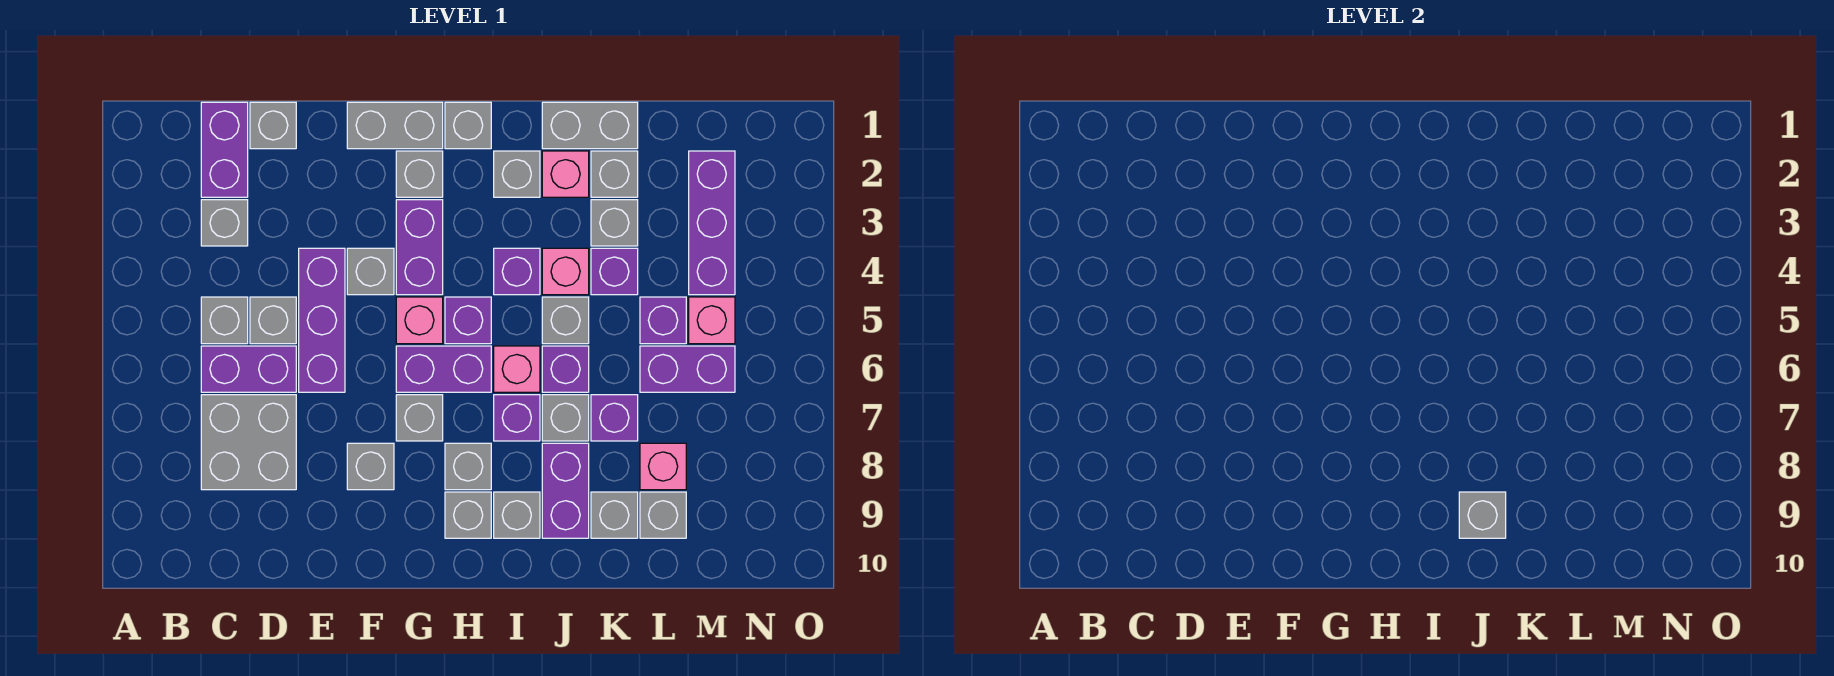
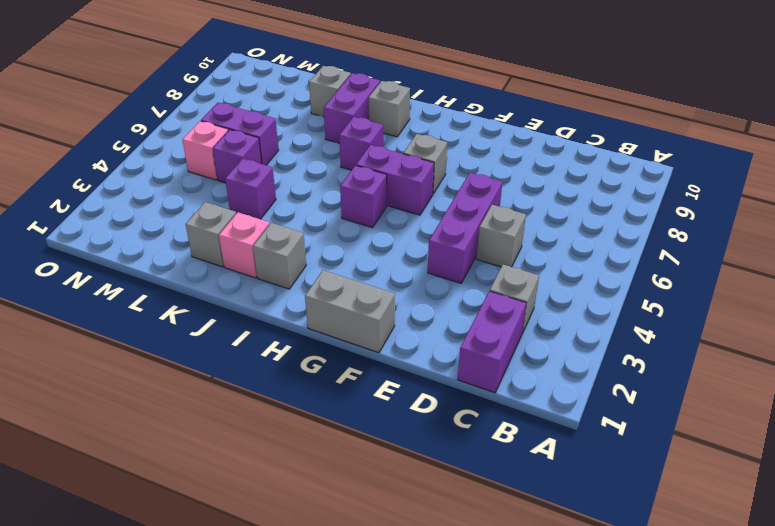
none -> grey 1x1 brick [201,297,248,344]
none -> purple 1x2 brick [201,346,296,392]
none -> grey 2x2 brick [201,395,296,490]
none -> grey 1x1 brick [250,102,296,149]

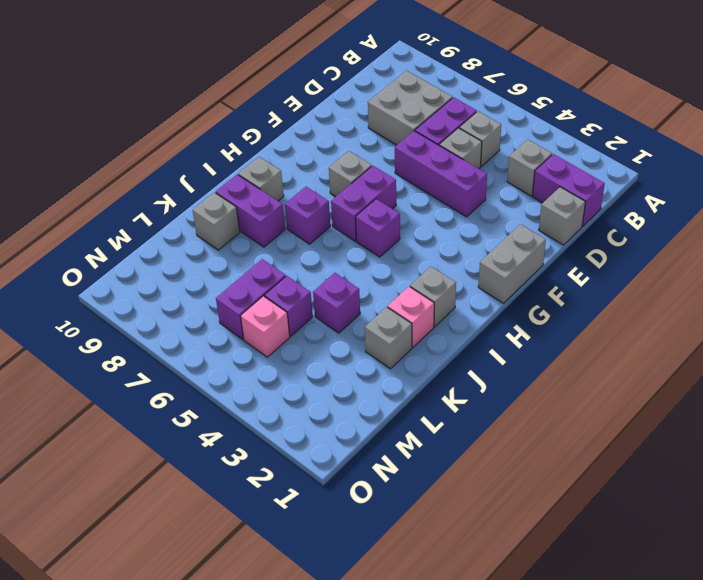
none -> grey 1x1 brick [347,248,394,295]
none -> grey 1x1 brick [347,443,394,490]
none -> grey 1x1 brick [396,151,443,197]
none -> purple 1x2 brick [396,200,443,295]

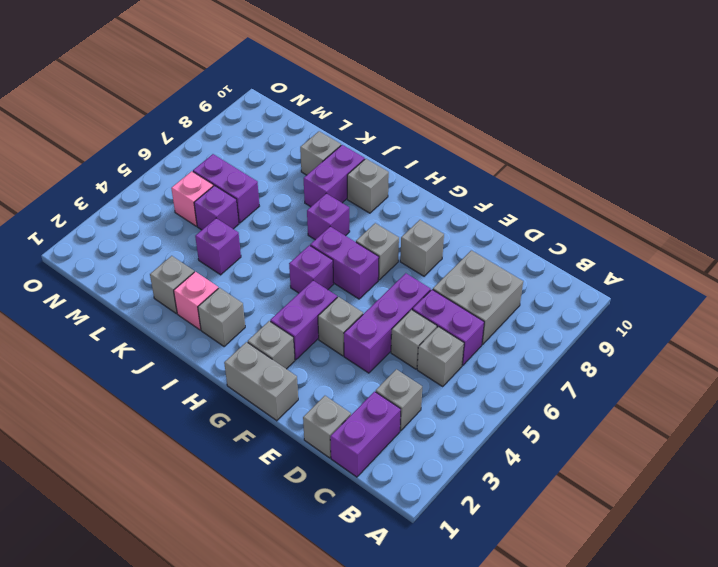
none -> pink 1x1 brick [396,297,443,344]
none -> grey 1x1 brick [445,102,491,149]
none -> grey 1x1 brick [445,443,491,490]
none -> grey 1x1 brick [445,492,491,538]

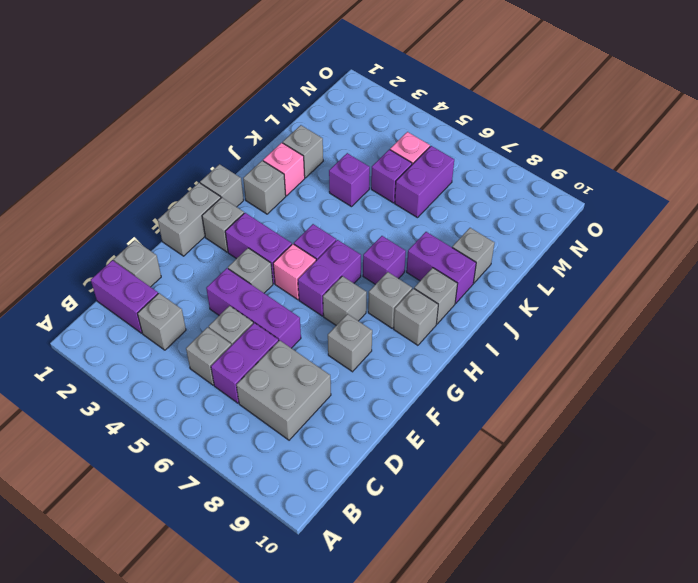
none -> purple 1x1 brick [494,248,540,295]
none -> pink 1x1 brick [494,346,540,392]
none -> grey 1x2 brick [542,102,638,149]
none -> pink 1x1 brick [542,248,589,295]

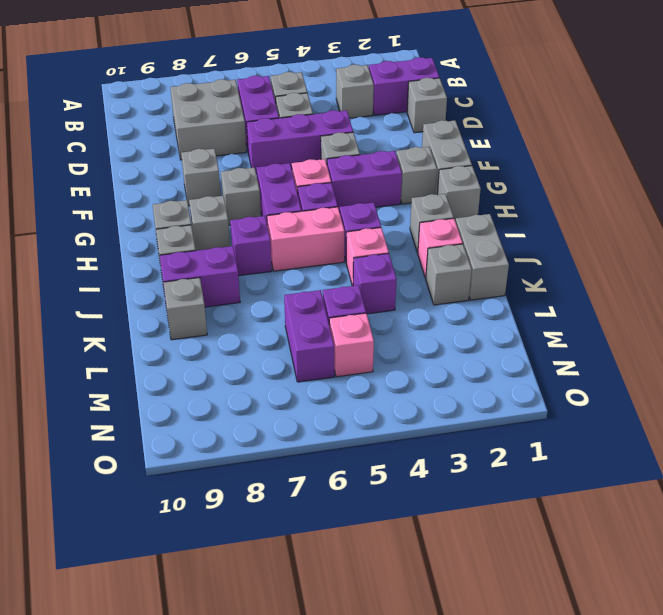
pink 1x2 brick [267,207,344,271] -> pink 1x1 brick [494,346,540,392]
none -> grey 1x1 brick [542,297,589,344]
none -> purple 1x1 brick [542,346,589,392]
none -> grey 1x1 brick [542,395,589,441]
none -> grey 1x1 brick [591,200,638,246]

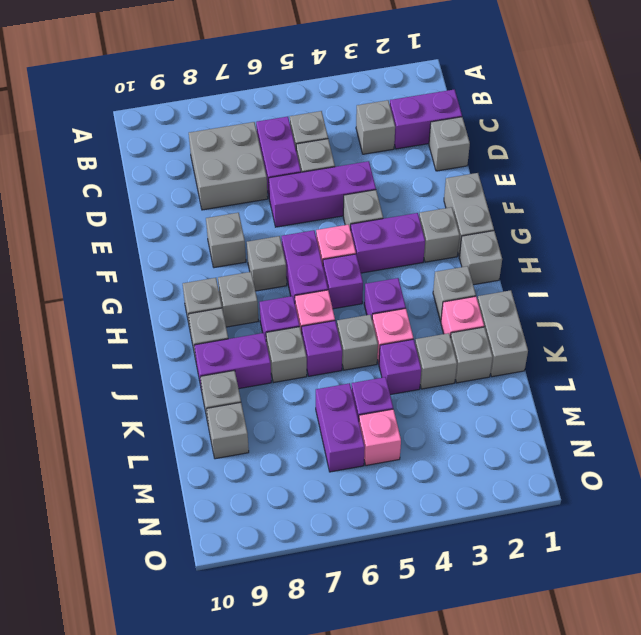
none -> purple 1x1 brick [591,395,638,441]
none -> pink 1x1 brick [640,443,686,490]
none -> purple 1x3 brick [689,151,735,295]
none -> grey 1x1 brick [1459,492,1506,538]

